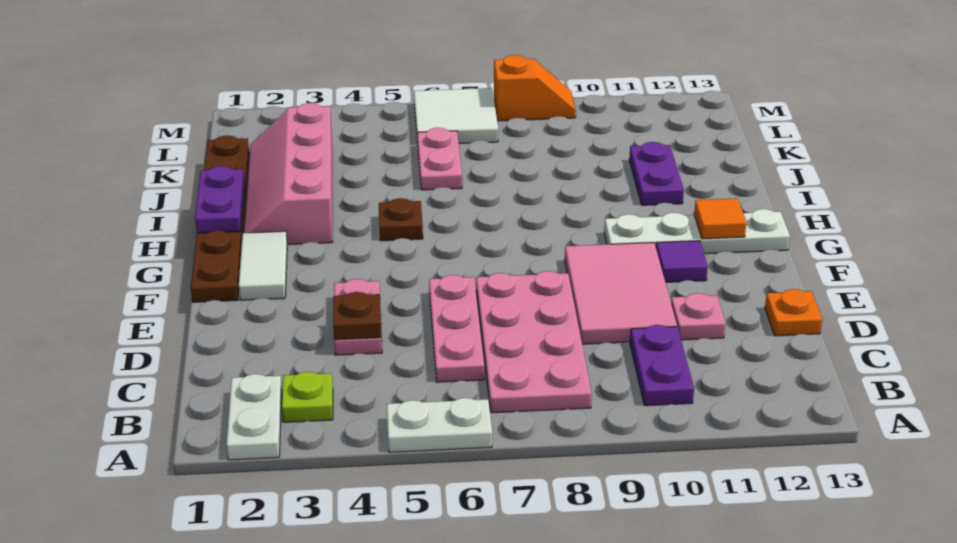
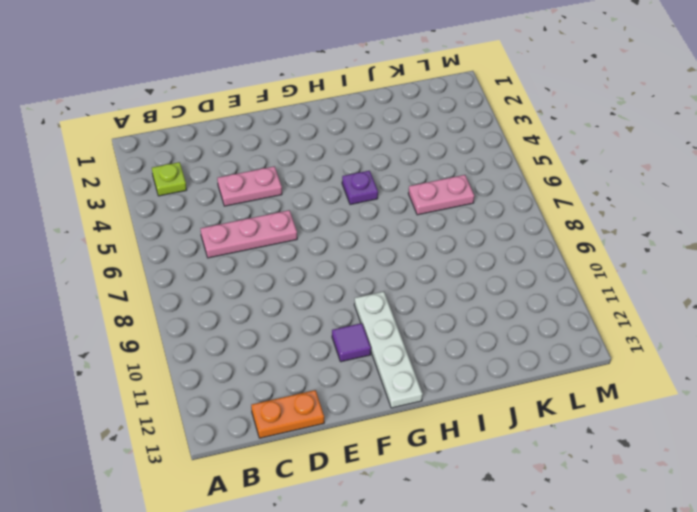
orange 1x2 plate [251,390,324,438] -> orange 1x1 plate [765,289,822,336]
purple 1x1 plate [342,171,378,205] -> brown 1x1 plate [379,198,423,241]
none -> white 1x2 plate [227,374,282,460]
none -> white 1x2 plate [387,398,492,452]
none -> pink 2x4 plate [476,271,592,413]

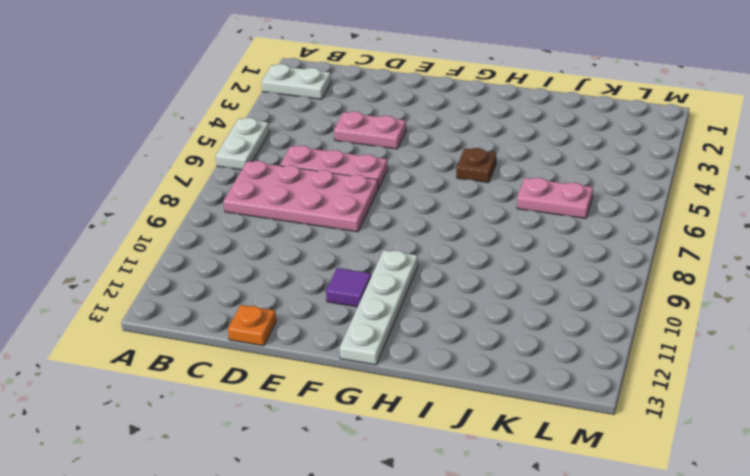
none -> lime 1x1 plate [282,372,333,422]
none -> purple 1x2 plate [630,325,694,406]
none -> pink 2x3 tile [565,243,677,344]

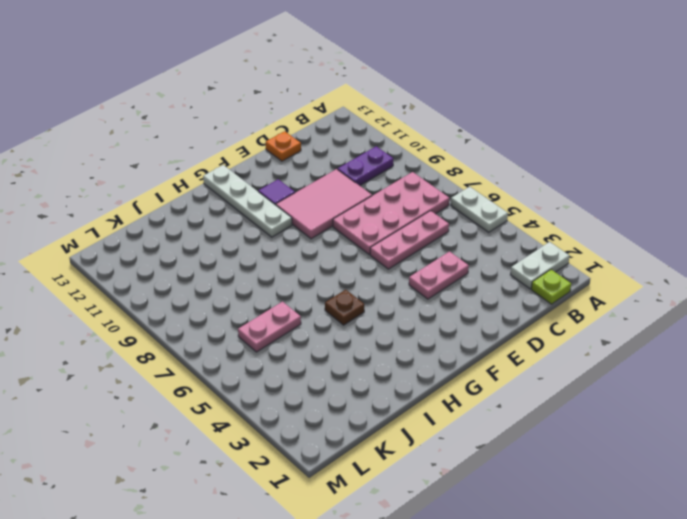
lime 1x1 plate [531,270,571,304] -> lime 1x1 plate moved to [282,372,333,422]
none -> pink 1x1 plate [671,293,726,340]
none -> brown 1x6 plate [191,135,249,302]
none -> white 1x2 tile [239,231,287,300]

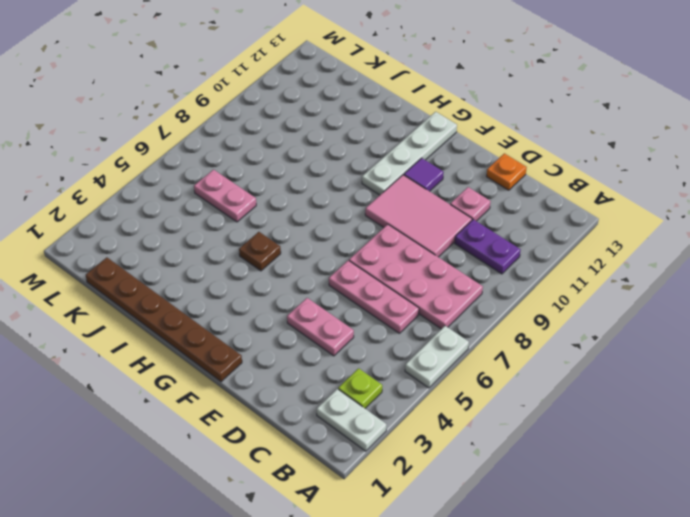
none -> white 1x2 tile [239,231,287,300]
none -> pink 2x4 slope [244,103,333,245]
none -> purple 1x2 plate [629,142,684,205]

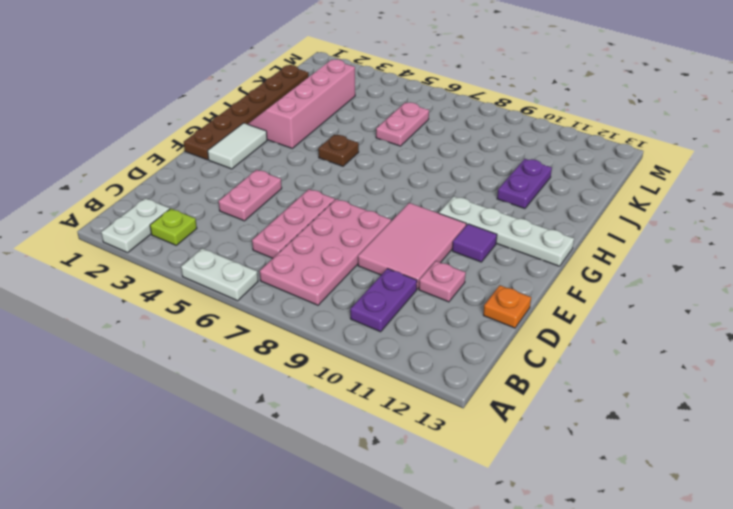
none -> white 2x2 tile [414,88,498,143]
none -> orange 1x2 slope [494,55,576,121]
none -> brown 1x1 plate [333,292,382,340]

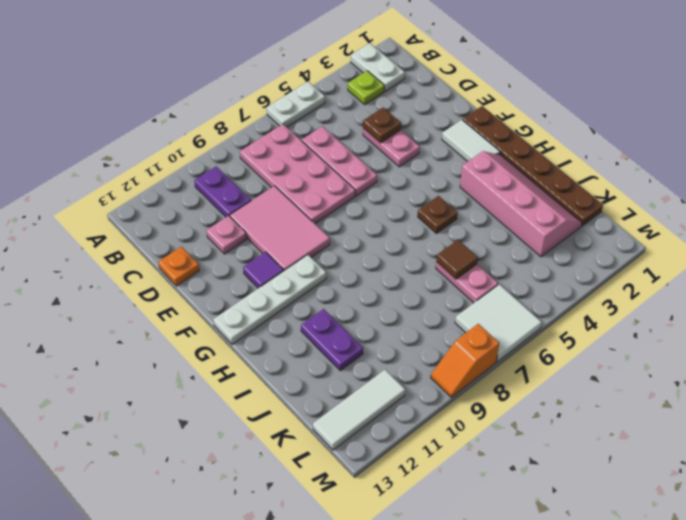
brown 1x1 tile [436,240,478,279] -> none
white 1x3 tile [313,370,405,450] -> none
none -> orange 1x1 tile [694,198,747,239]
none -> purple 1x2 plate [195,166,244,233]

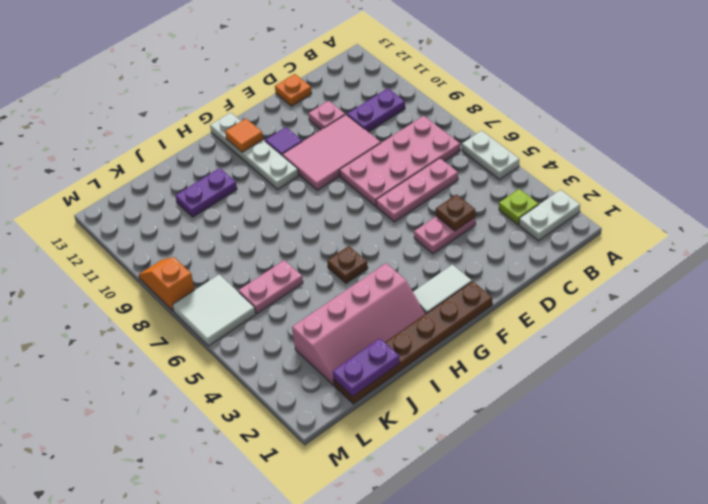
purple 1x2 plate [333,338,400,397] -> purple 1x2 plate moved to [195,166,244,233]

